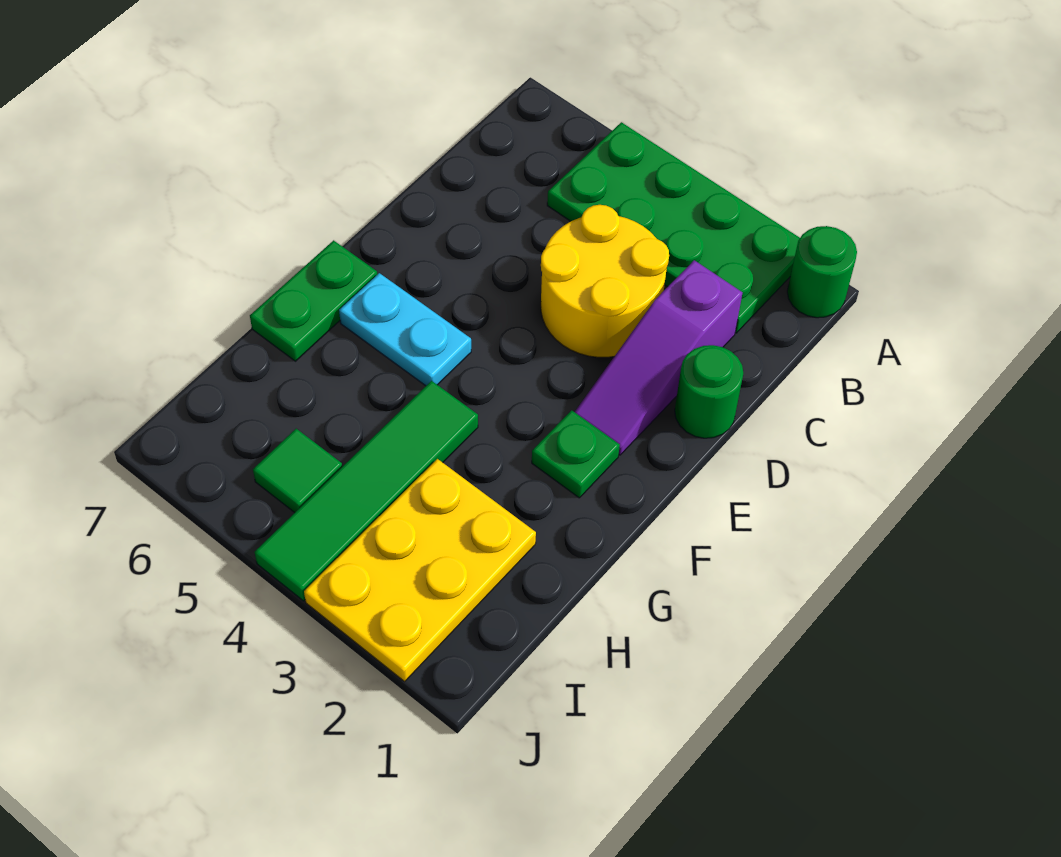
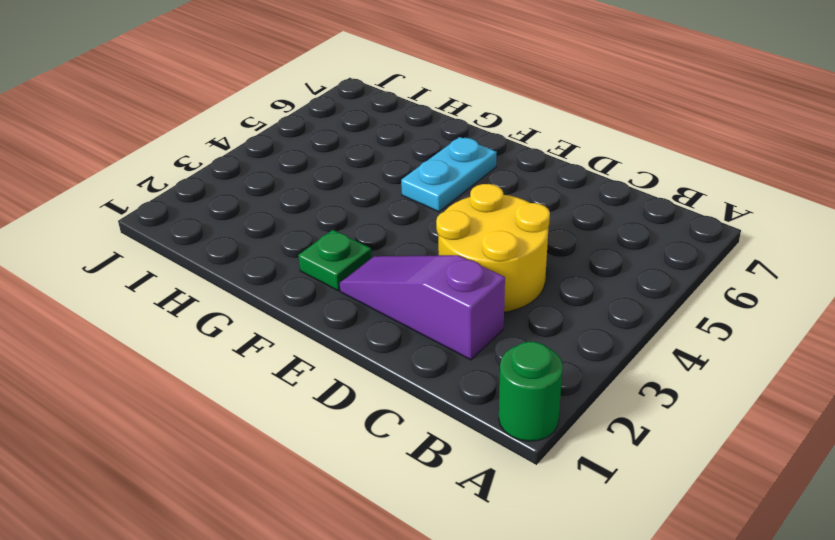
none -> green 2x4 plate [547,122,800,333]
none -> green 1x1 round brick [675,345,743,438]

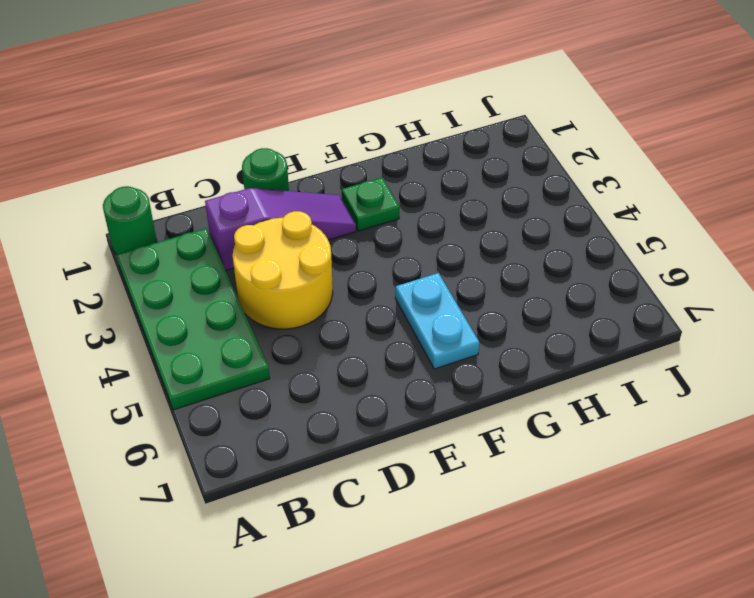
none -> green 1x2 plate [250,240,377,361]
none -> green 1x4 tile [255,381,478,601]

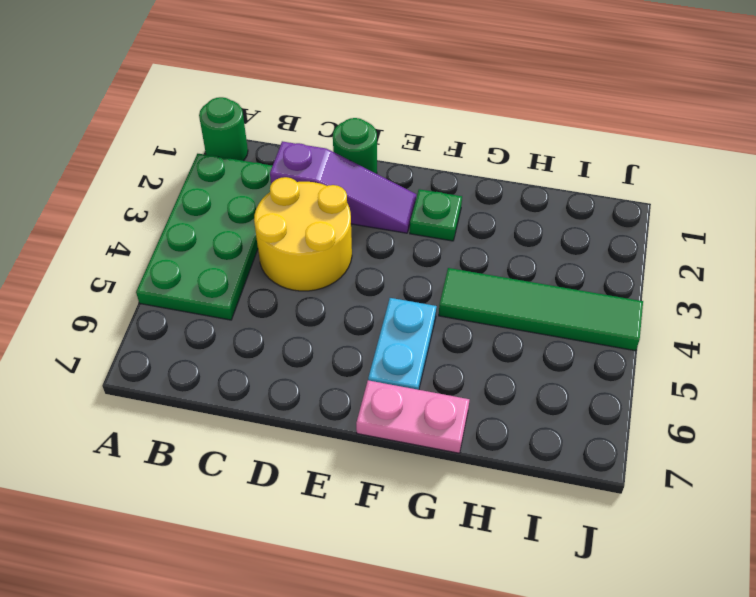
pink 1x2 plate [356,380,469,453] -> green 1x2 plate [250,240,377,361]
none -> yellow 2x3 plate [304,459,536,681]
none -> green 1x1 tile [253,429,342,513]

